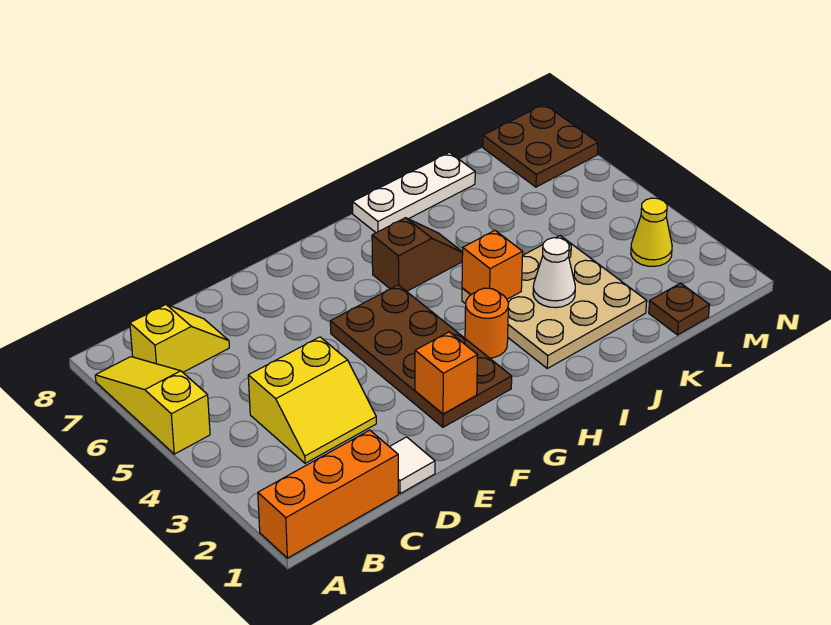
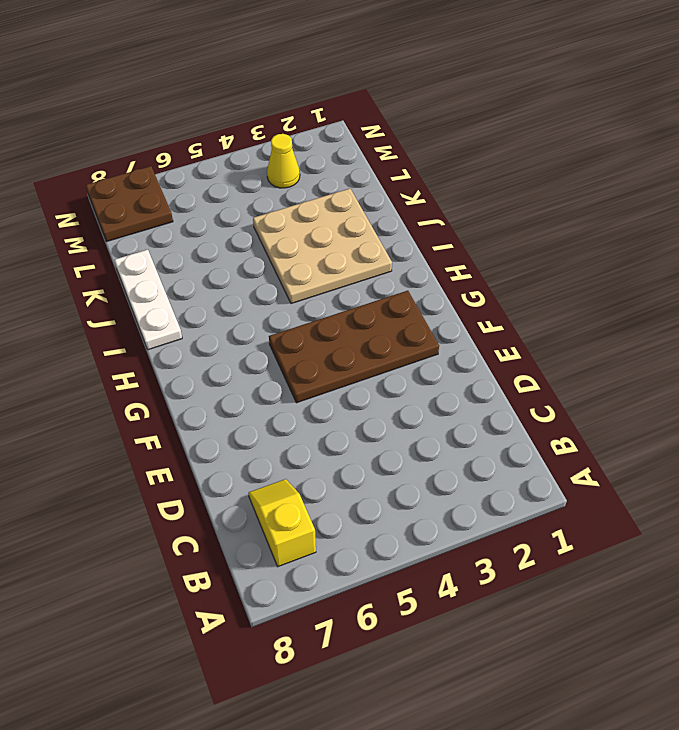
none -> orange 1x3 brick [258,430,398,558]
none -> yellow 1x3 slope [95,357,210,454]
none -> yellow 2x2 slope [248,337,376,463]

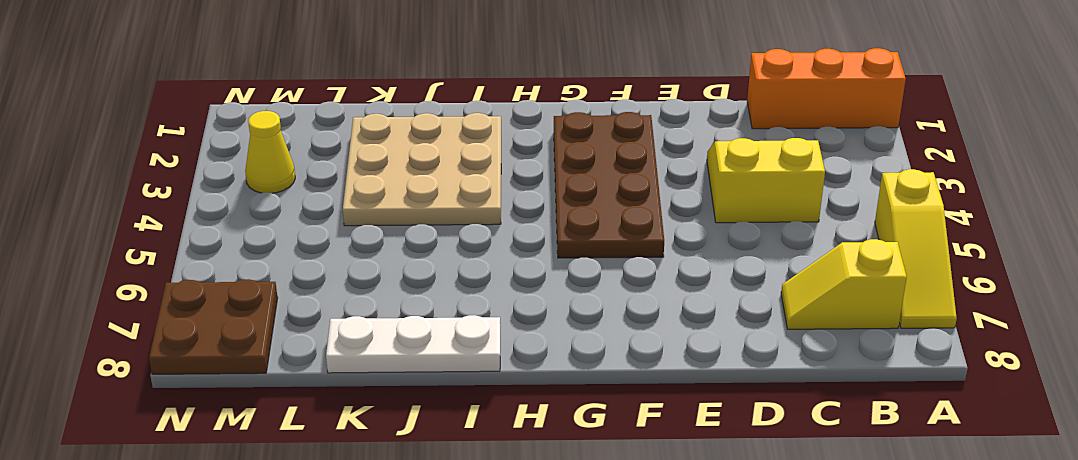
none -> white 1x1 tile [390,437,435,493]
none -> orange 1x1 round brick [465,288,509,358]
none -> brown 1x2 slope [372,218,463,291]

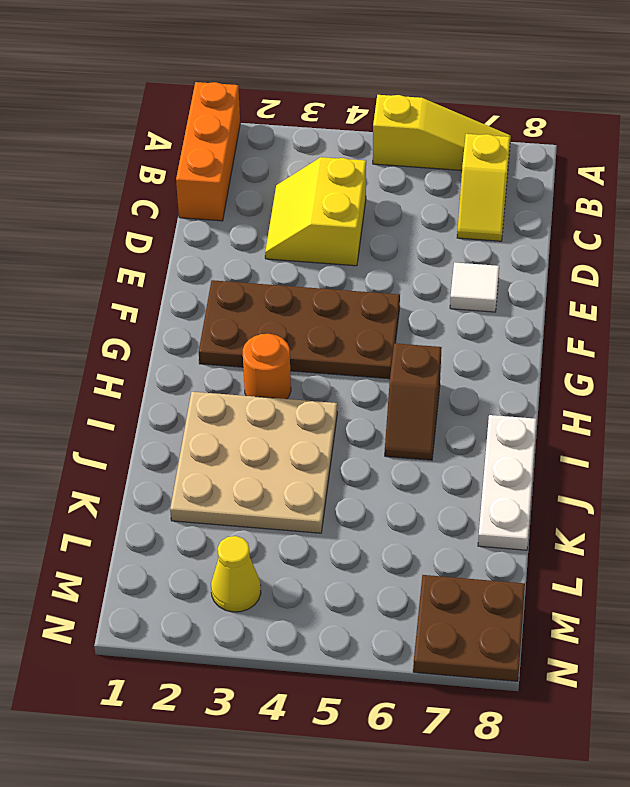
white 1x1 tile [450,262,499,312] -> white 1x1 tile moved to [390,437,435,493]
none -> brown 1x1 plate [649,283,709,335]
none -> orange 1x1 brick [415,332,477,414]
none -> orange 1x1 brick [462,231,523,299]

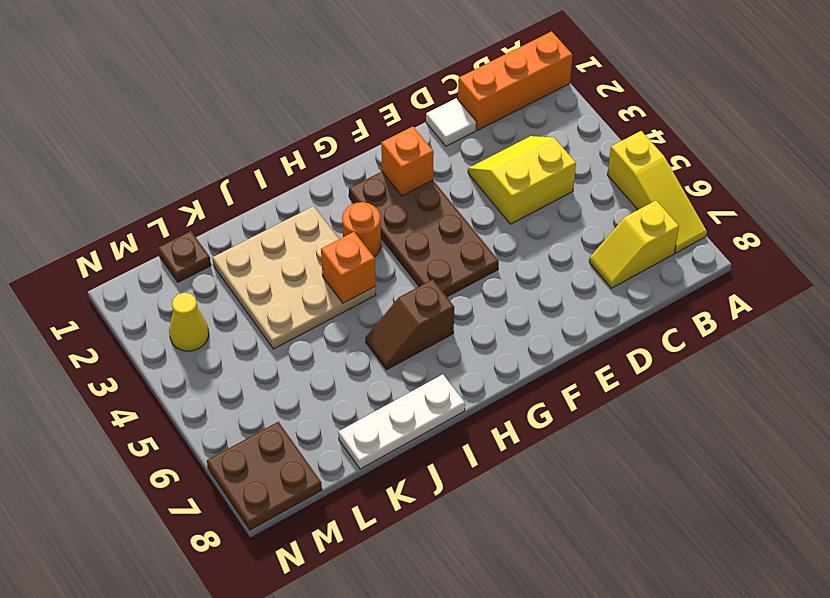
none -> white 1x1 cone [533,238,575,308]

